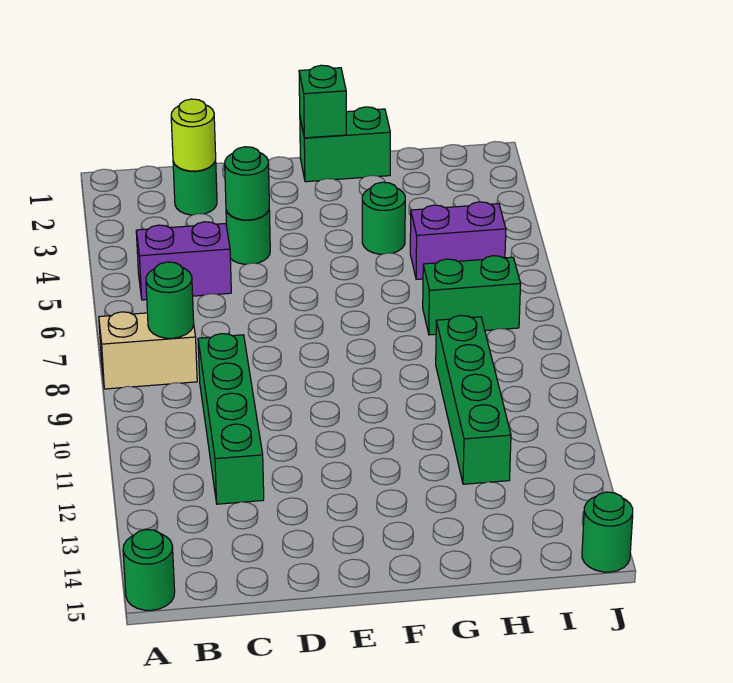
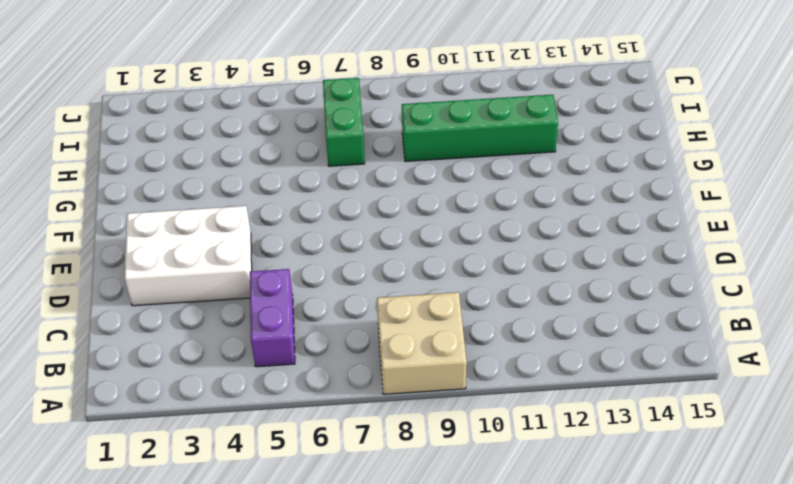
tan 2x2 brick [377,292,467,394] -> tan 1x2 brick [99,312,197,389]
white 2x3 brick [125,206,252,306] -> green 1x1 round brick [226,210,270,264]
none -> green 1x1 round brick [123,529,175,610]
none -> green 1x1 round brick [173,160,217,215]
none -> green 1x4 brick [198,334,264,504]

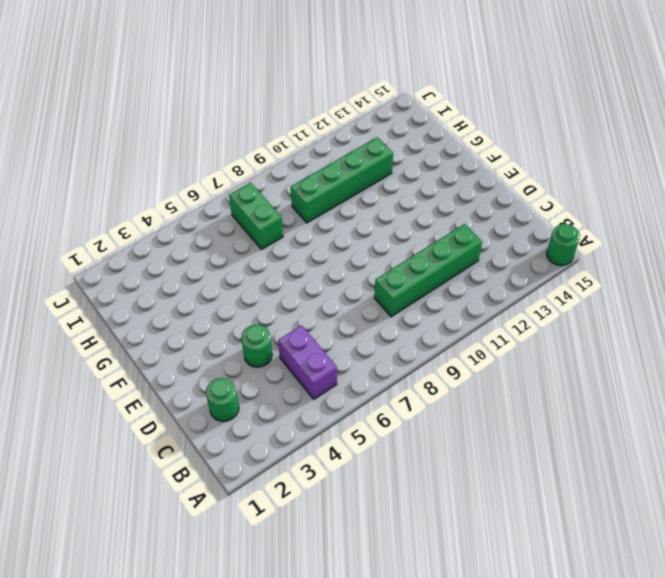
none -> tan 1x2 brick [99,312,197,389]
none -> green 1x2 brick [300,107,390,182]
none -> green 1x1 round brick [362,182,405,254]

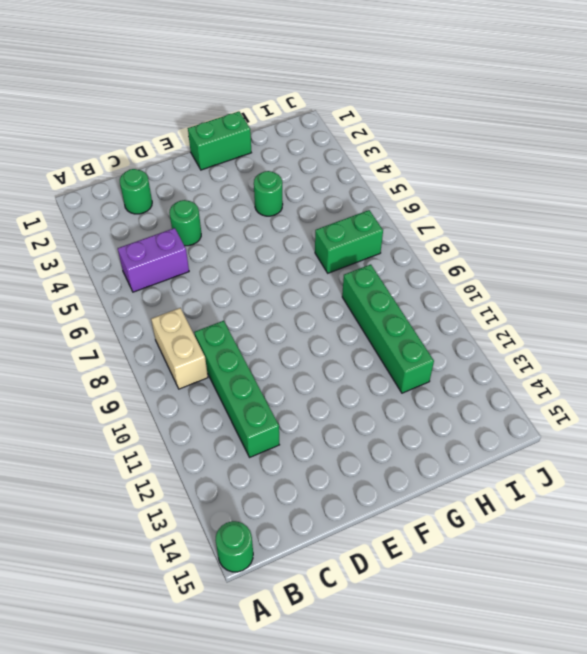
tan 1x2 brick [151,308,208,389] -> tan 1x2 brick turned to [99,312,197,389]
none -> purple 1x2 brick [410,202,506,279]
none -> green 1x1 round brick [582,492,633,572]
none -> green 1x1 round brick [146,262,194,338]

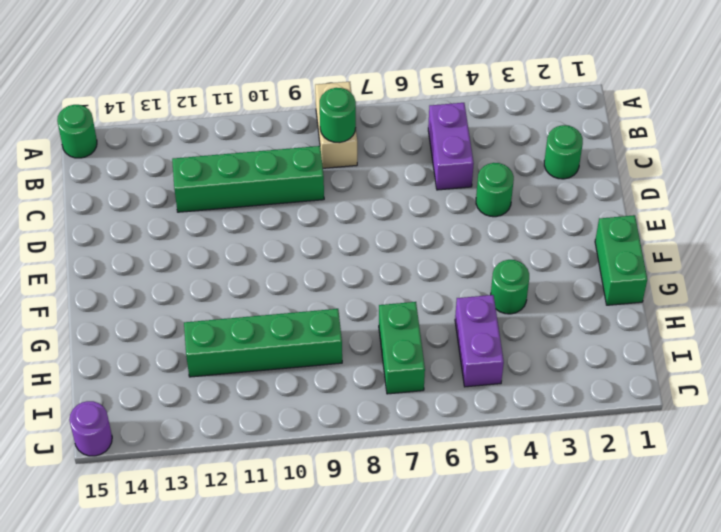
purple 1x1 round brick [69,401,112,456] -> green 1x1 round brick [582,492,633,572]
none -> lime 1x1 round brick [171,99,216,171]
none -> green 1x1 round brick [225,147,269,220]
none -> green 1x1 brick [299,65,346,138]

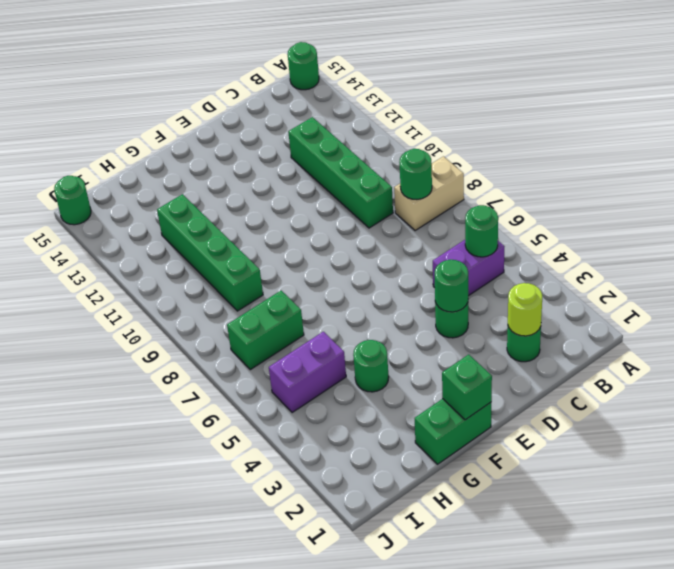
green 1x1 round brick [465,205,498,257] -> none

